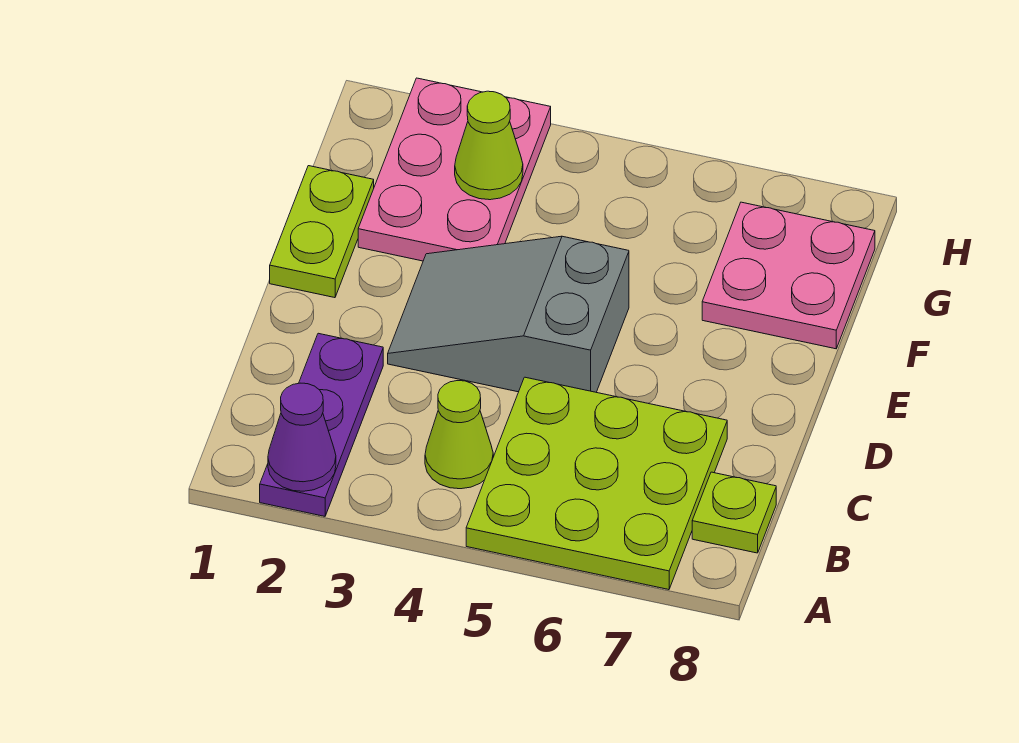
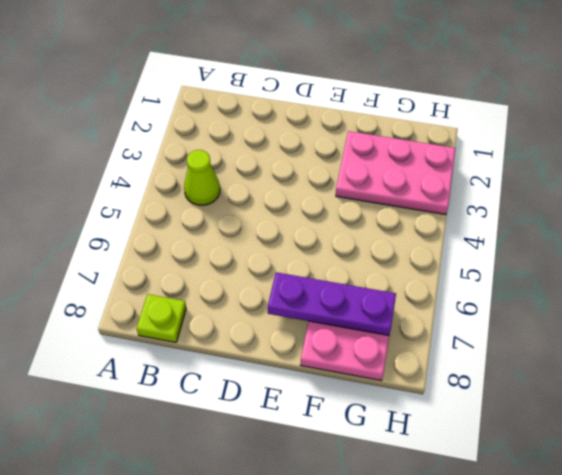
purple 1x3 plate [268,272,396,336] -> purple 1x3 plate moved to [260,333,383,516]
none -> lime 3x3 plate [466,377,727,590]
none -> grey 2x3 slope [388,236,629,392]

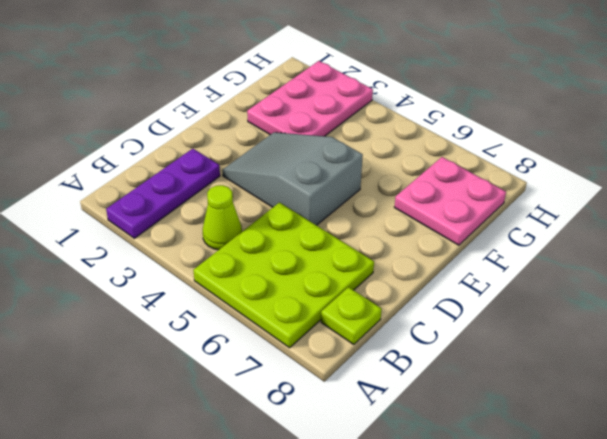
none -> lime 1x2 plate [270,166,374,298]
none -> purple 1x1 cone [268,383,336,491]

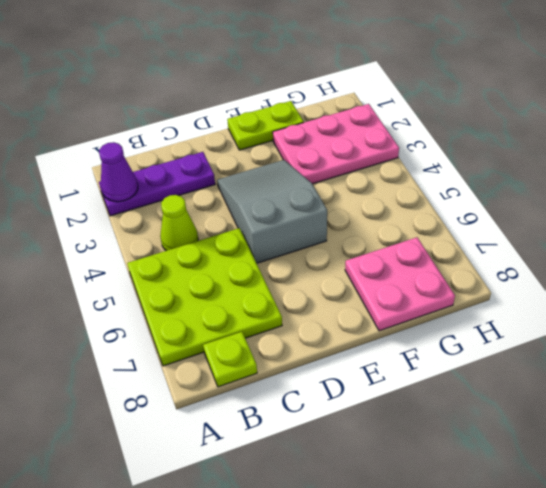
none -> lime 1x1 cone [455,91,523,200]

